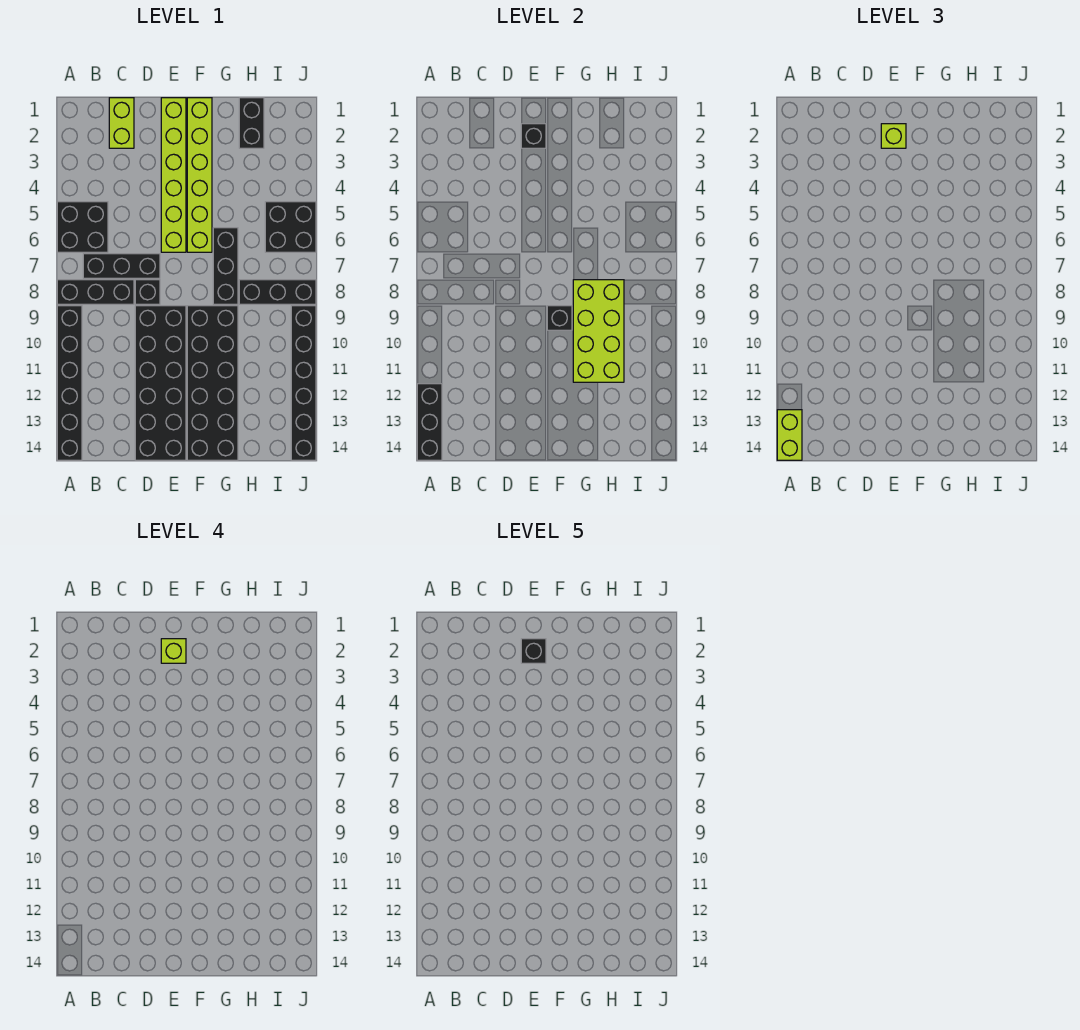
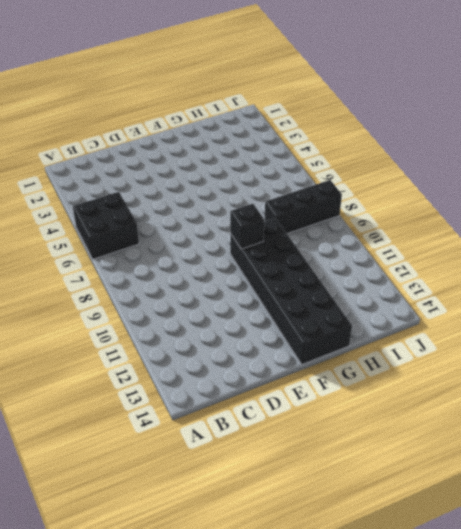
none -> black 1x3 brick [57,280,134,304]
none -> black 1x6 brick [57,306,82,460]
none -> black 1x3 brick [83,254,160,278]

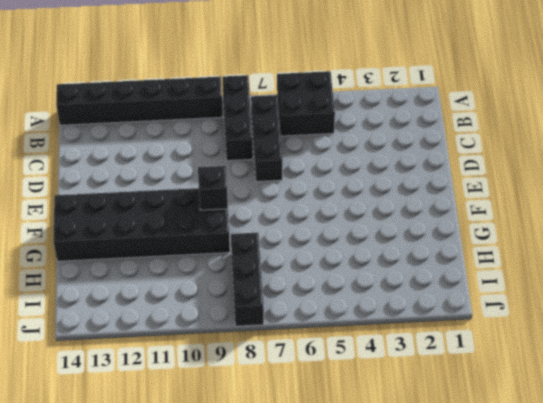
none -> lime 1x2 brick [109,98,134,148]
none -> black 1x1 brick [135,280,160,304]
none -> black 2x6 brick [135,306,186,460]

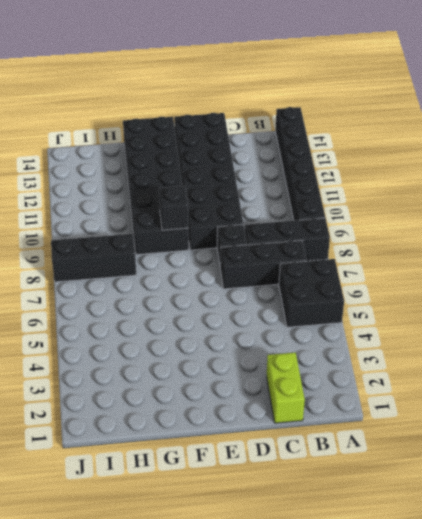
none -> lime 1x6 brick [161,98,186,252]
none -> lime 1x6 brick [187,98,212,252]
none -> black 1x3 brick [213,228,238,304]

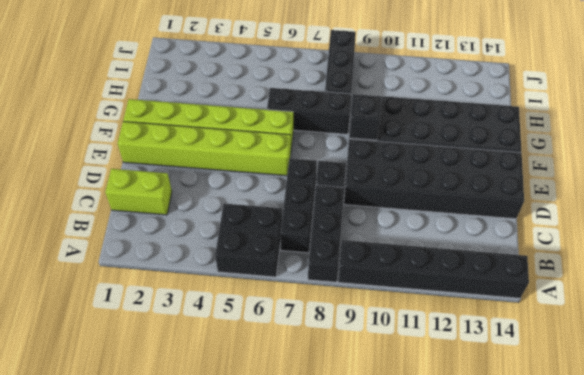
none -> black 1x2 brick [239,98,264,148]
none -> black 2x2 brick [265,202,316,252]
none -> black 1x6 brick [291,306,316,460]

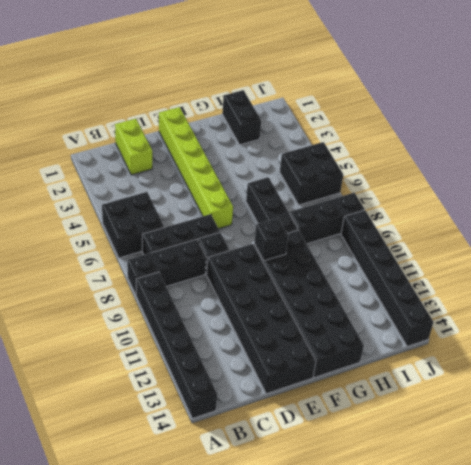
none -> lime 1x6 brick [187,98,212,252]
none -> black 1x3 brick [417,384,442,460]
none -> black 1x1 brick [521,124,546,148]

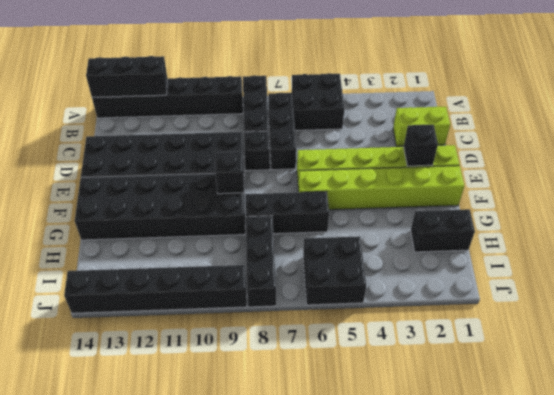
none -> lime 2x4 brick [573,280,624,382]
none -> lime 1x2 brick [777,410,802,460]
none -> lime 1x1 brick [881,124,906,148]

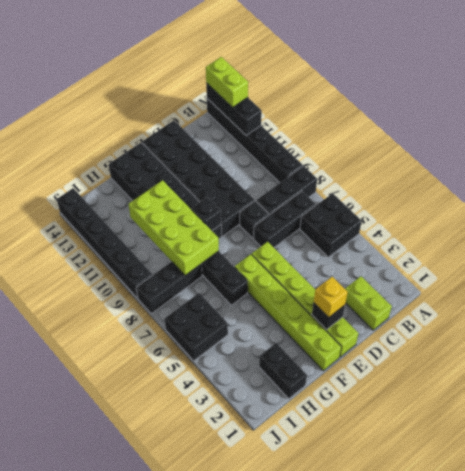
yellow 1x1 brick [314,277,348,317] -> lime 1x1 brick [881,124,906,148]
none -> lime 1x1 brick [161,639,186,663]
none -> black 1x1 brick [521,639,546,663]

